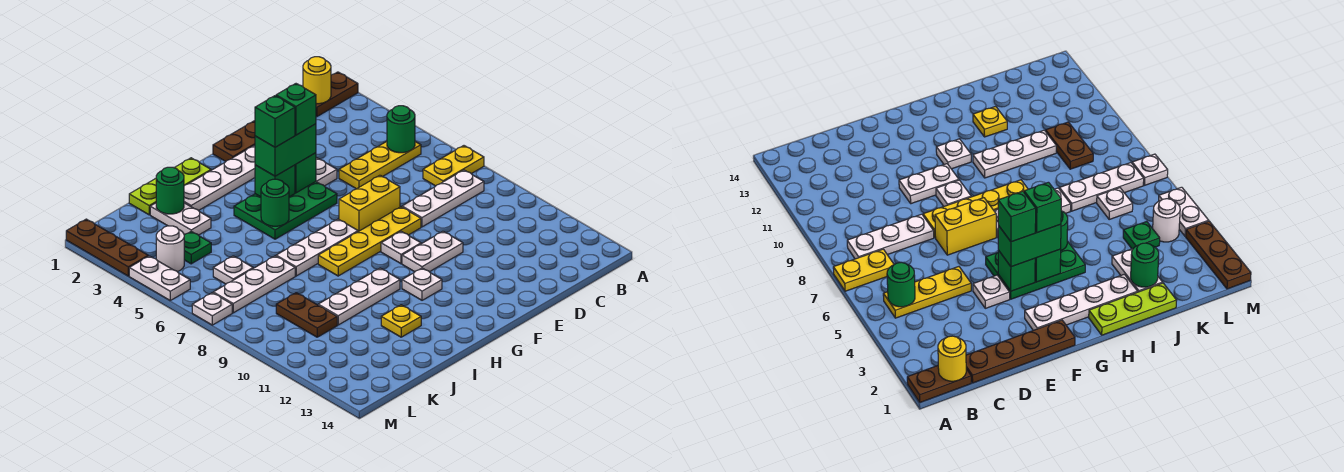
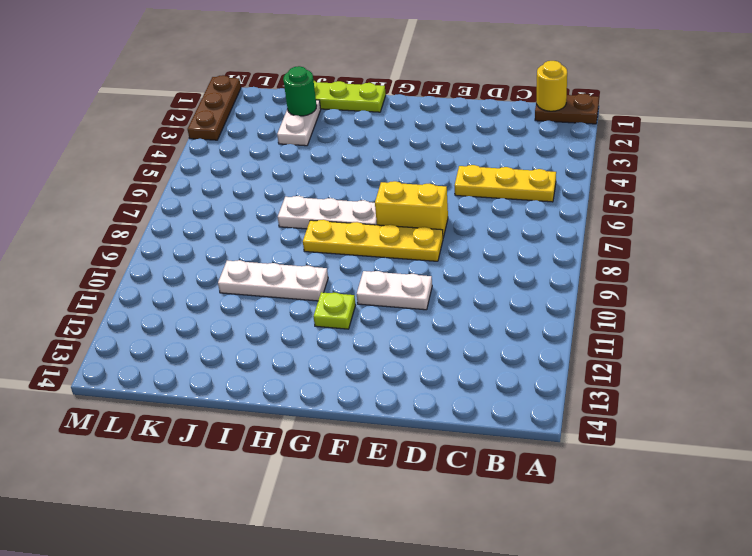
lime 1x1 plate [313,292,356,329] -> white 1x1 plate [402,268,442,300]
none -> yellow 1x2 plate [423,146,484,186]
none -> white 1x3 plate [402,170,484,227]
none -> brown 1x4 plate [213,121,255,162]
none -> white 1x1 plate [316,158,337,186]

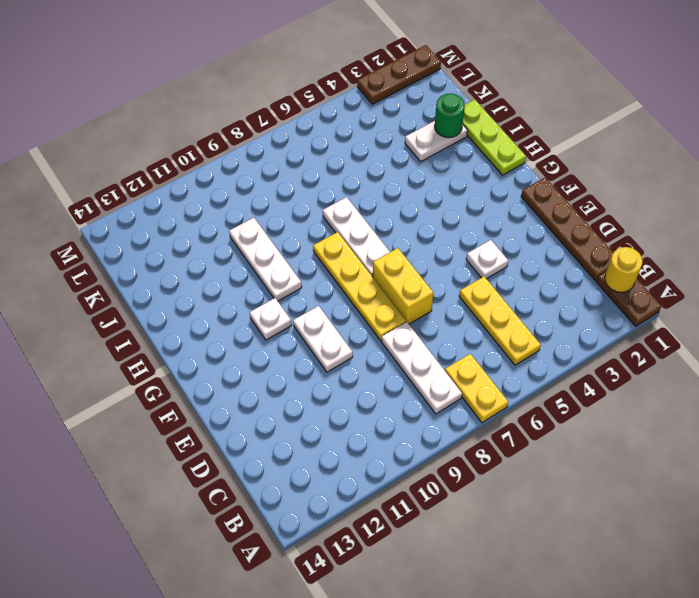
none -> white 1x4 plate [184,146,255,211]
none -> green 2x3 plate [234,182,337,239]
none -> white 1x1 plate [381,231,421,264]
none -> yellow 1x1 plate [381,305,421,337]

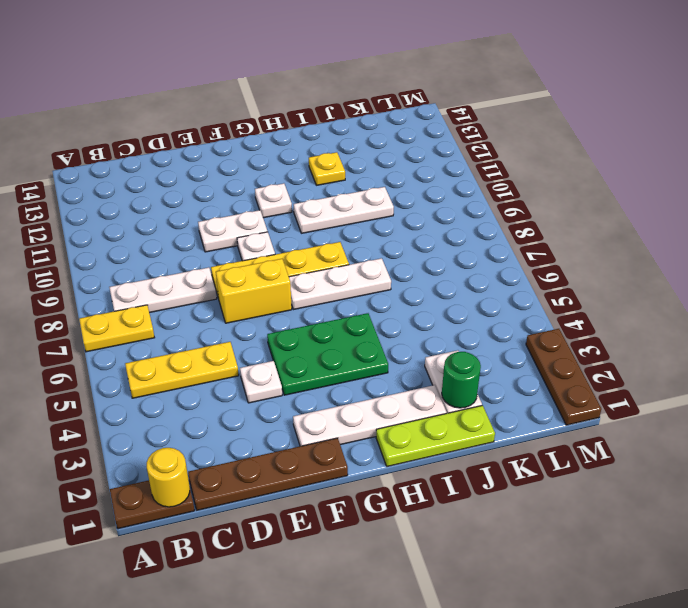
none -> white 1x3 plate [213,256,295,313]
none -> green 1x1 plate [184,231,211,264]
none -> white 1x1 plate [213,256,253,284]
none -> brown 1x2 plate [276,293,337,337]

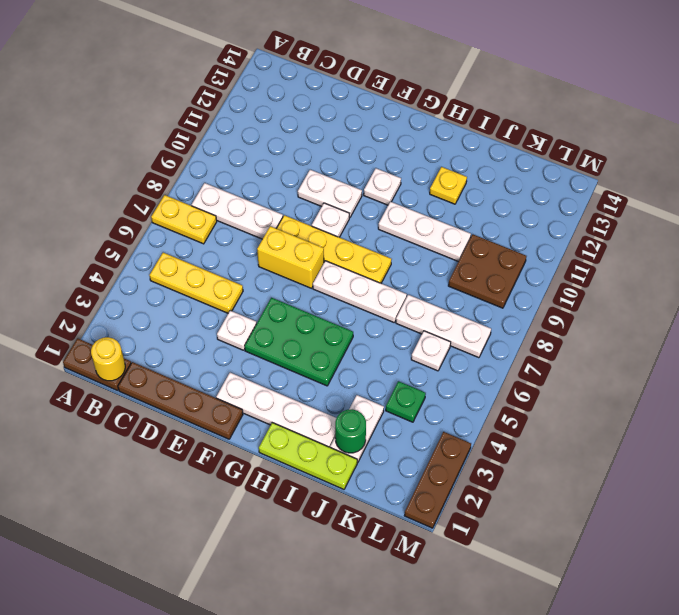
brown 2x2 plate [448,234,526,308] -> brown 1x2 plate [276,293,337,337]
none -> white 1x1 round brick [156,226,184,272]
none -> white 1x2 plate [129,256,190,300]
none -> white 1x1 plate [192,293,232,325]
none -> green 1x1 round brick [387,106,415,153]

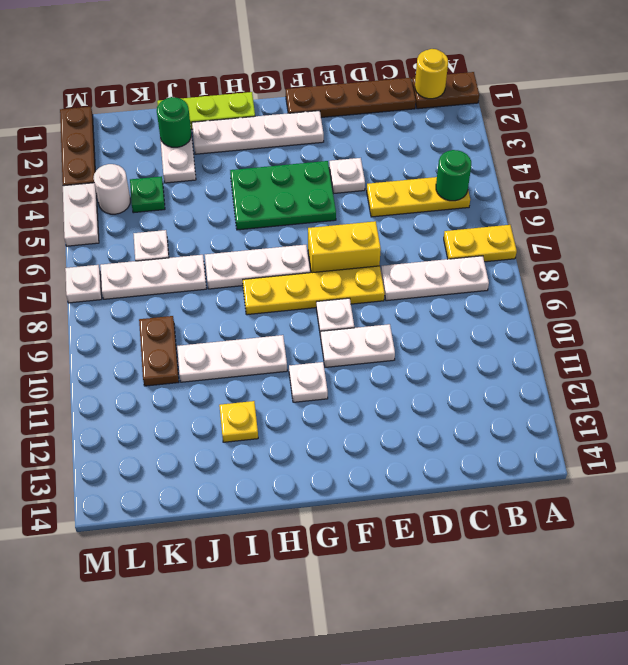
none -> green 1x1 brick [295,153,316,193]
none -> green 1x1 brick [255,165,295,197]
none -> green 1x1 round brick [261,179,289,226]
none -> green 1x2 brick [255,124,316,176]

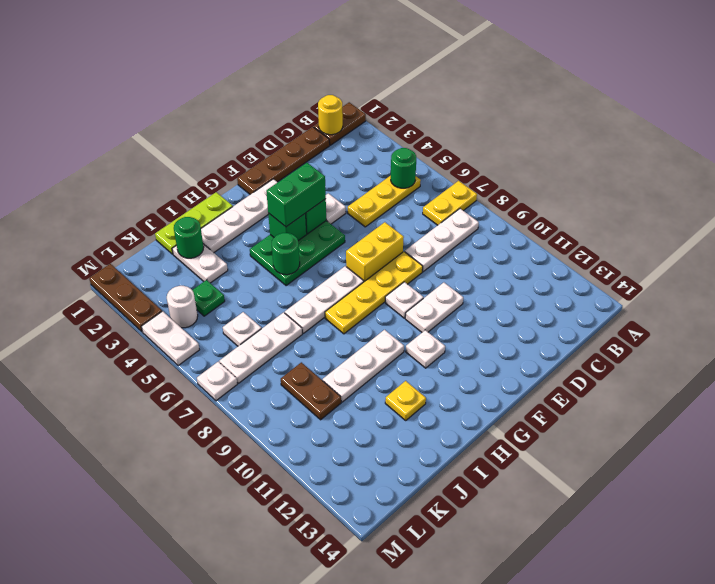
none -> green 1x1 brick [276,84,316,135]
none -> green 1x1 brick [255,96,295,147]

